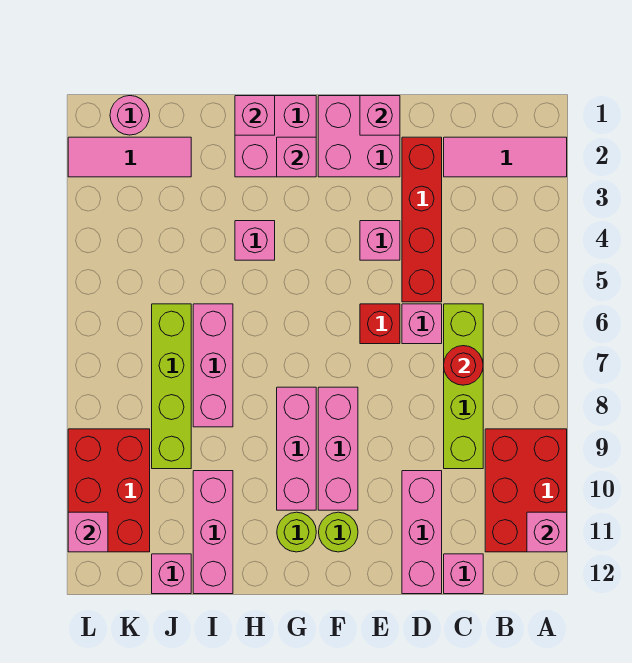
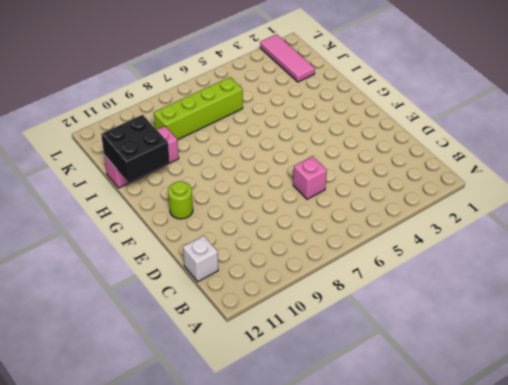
white 1x1 brick [183,236,218,282] -> pink 1x1 brick [444,554,483,594]
black 2x2 brick [101,115,170,183] -> none
none -> pink 1x3 tile [444,137,567,177]
none -> red 2x3 brick [485,429,567,552]
none -> lime 1x4 brick [444,304,483,469]

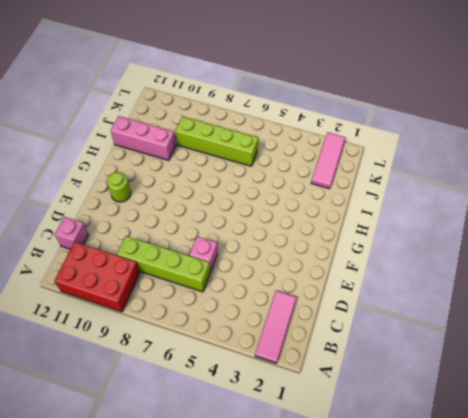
none -> red 1x4 brick [402,137,442,302]
none -> pink 1x3 brick [402,471,442,594]
none -> pink 2x2 brick [318,96,400,177]

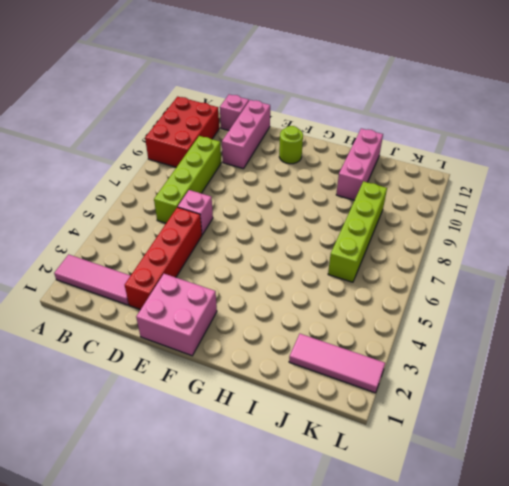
none -> pink 1x1 brick [360,221,400,260]
none -> red 1x1 brick [360,304,400,344]
none -> pink 1x3 brick [318,387,358,510]

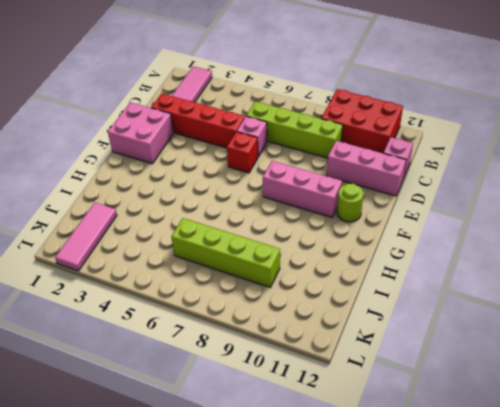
none -> pink 1x1 brick [360,221,400,260]
none -> pink 2x2 brick [235,96,316,177]
none -> pink 1x3 brick [277,387,316,510]

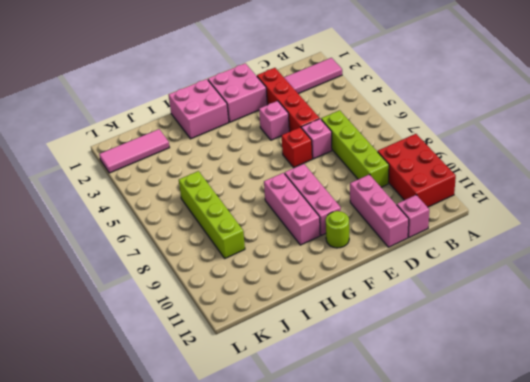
none -> lime 1x1 round brick [277,512,316,552]
none -> pink 1x1 brick [235,221,275,260]
none -> pink 1x3 brick [193,304,233,427]

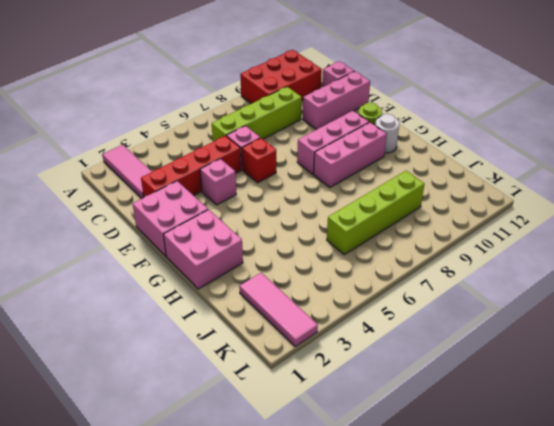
white 1x1 round brick [375,114,399,153] -> lime 1x1 round brick [277,512,316,552]
none -> pink 1x1 brick [235,221,275,260]
none -> pink 1x3 brick [193,304,233,427]
none -> pink 1x3 brick [193,471,233,594]

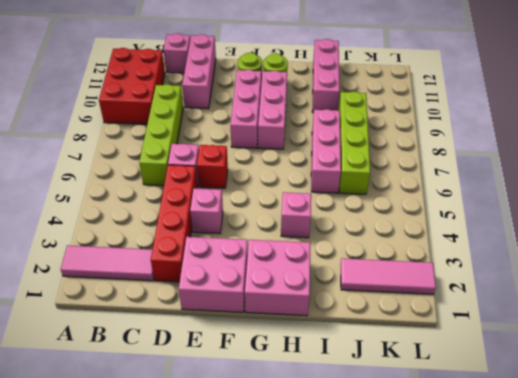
none -> pink 1x1 brick [152,554,191,594]
none -> pink 1x1 round brick [110,96,150,135]
none -> red 2x3 brick [68,429,150,552]

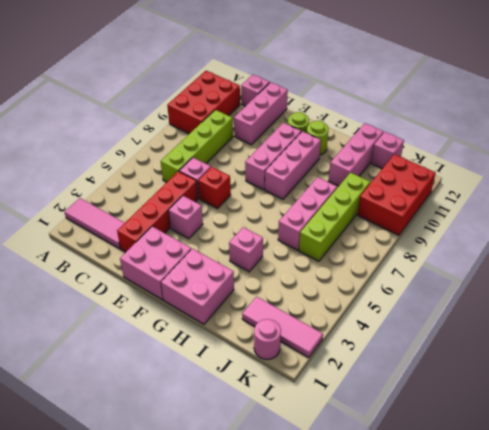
none -> pink 1x1 brick [527,512,567,552]
none -> red 1x1 round brick [444,346,483,385]
none -> pink 1x1 brick [360,96,400,135]

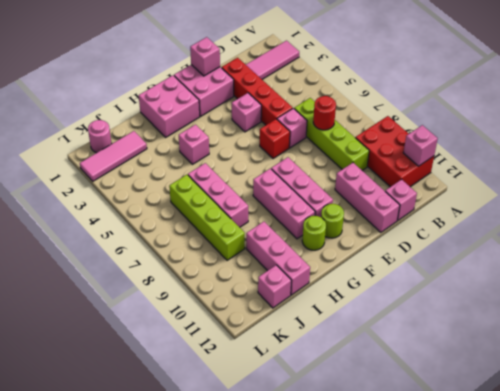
none -> red 2x3 brick [68,429,150,552]
none -> pink 1x1 brick [277,137,316,177]
none -> pink 1x1 brick [235,96,275,135]

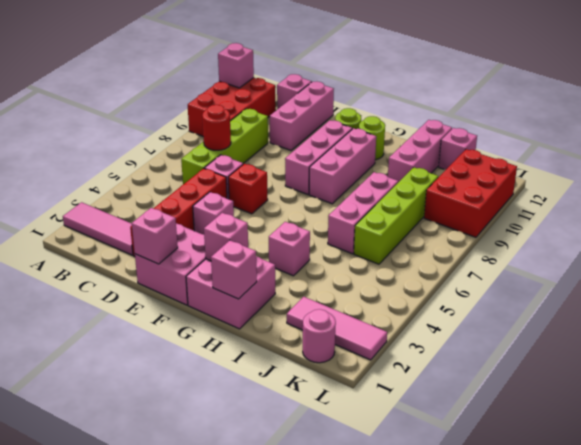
none -> pink 1x1 brick [68,512,108,552]

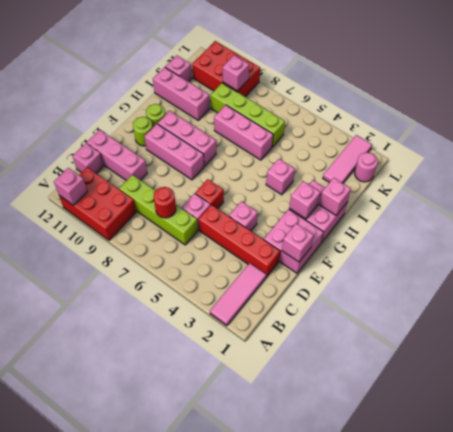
pink 1x1 brick [223,55,249,91] -> pink 1x1 brick moved to [68,512,108,552]

